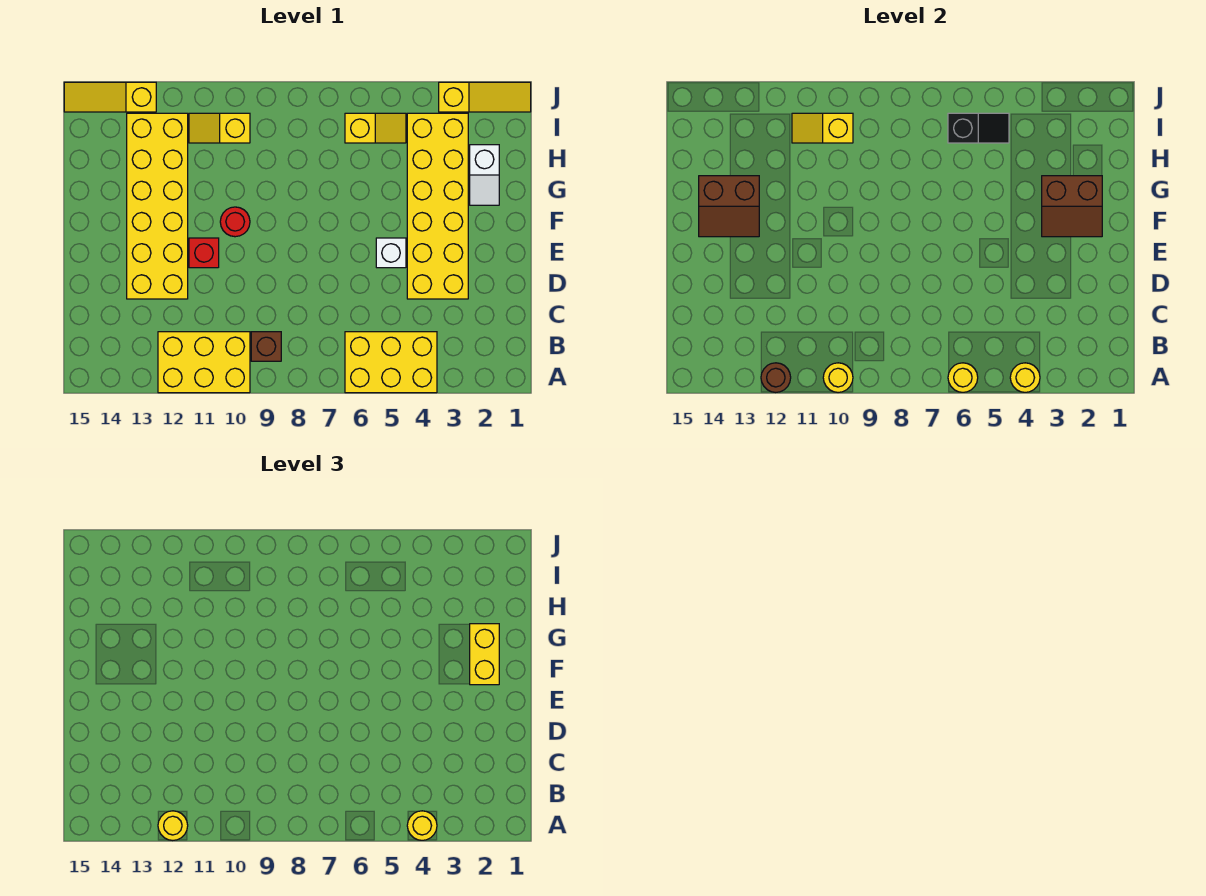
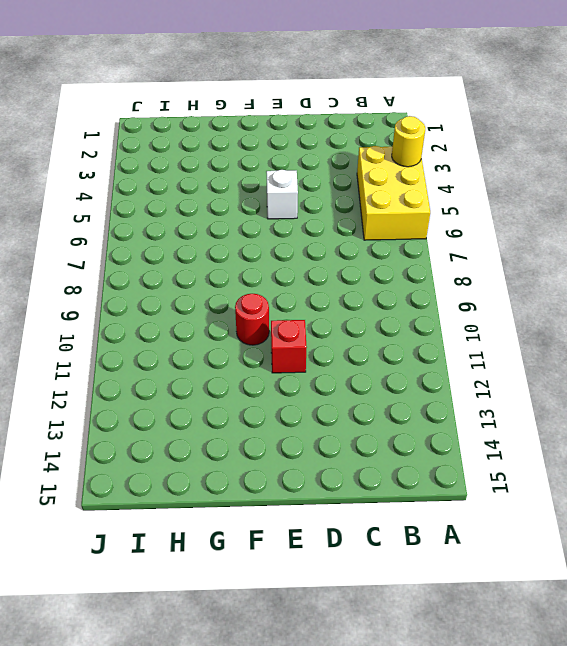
none -> yellow 2x3 brick [158,332,250,393]
none -> brown 1x1 brick [251,332,281,361]
none -> yellow 2x6 brick [407,113,468,299]

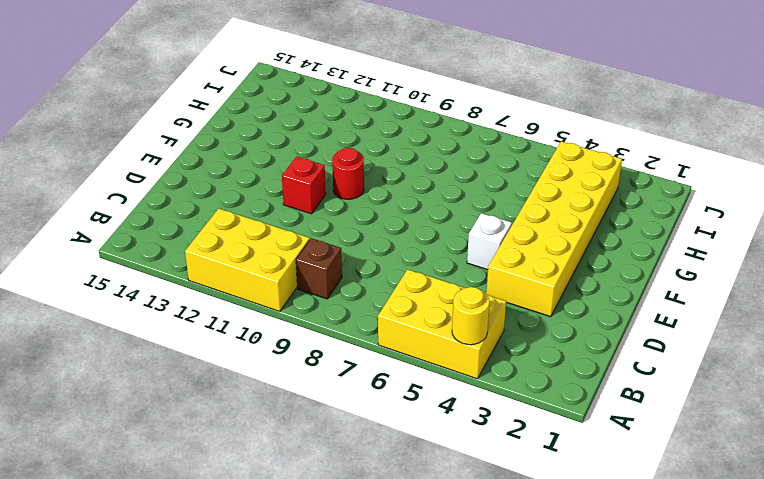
none -> yellow 2x6 brick [127,113,188,299]
none -> white 1x2 slope [470,145,499,205]
none -> yellow 1x2 slope [345,113,406,143]

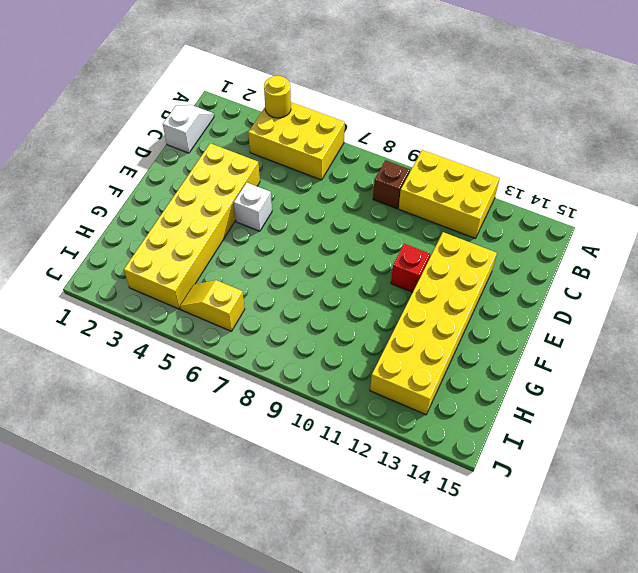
white 1x2 slope [163,105,214,153] -> white 1x2 slope moved to [470,145,499,205]
none -> red 1x1 round brick [220,207,250,237]
none -> yellow 1x2 slope [189,113,250,143]
none -> yellow 1x3 slope [439,82,531,112]

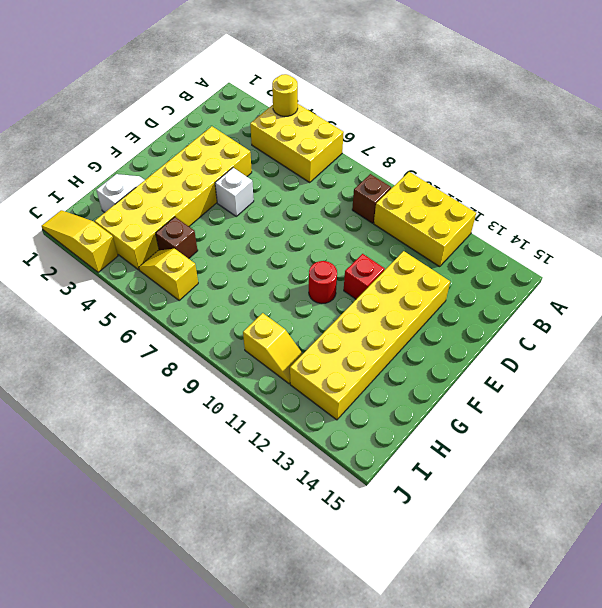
brown 1x1 brick [156,217,198,259] -> none
none -> yellow 1x3 slope [64,82,156,112]
none -> yellow 1x1 round brick [948,363,978,392]
none -> yellow 1x1 round brick [823,363,853,392]

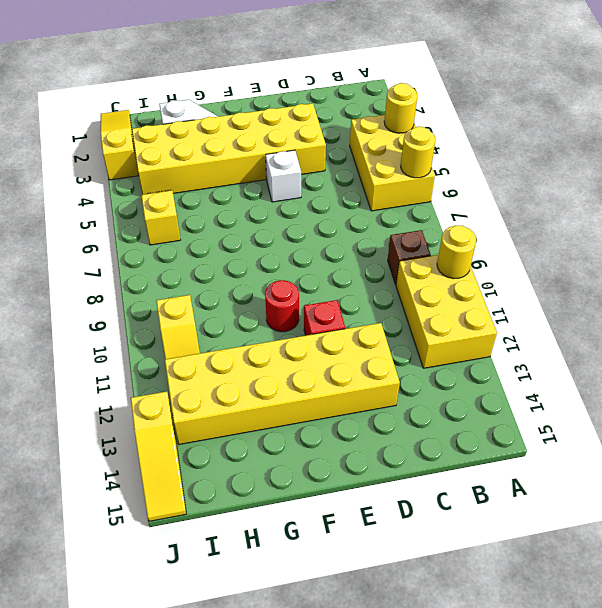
none -> brown 1x1 round brick [761,363,791,392]
none -> brown 2x2 slope [1042,176,1102,237]
none -> brown 2x2 slope [699,176,759,237]

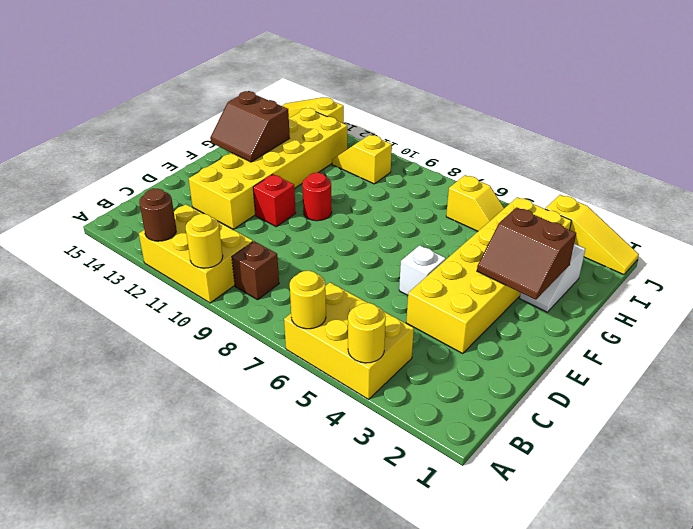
none -> black 1x2 slope [948,113,1009,143]
none -> yellow 1x2 slope [792,113,853,143]
none -> yellow 1x1 round brick [407,811,437,840]

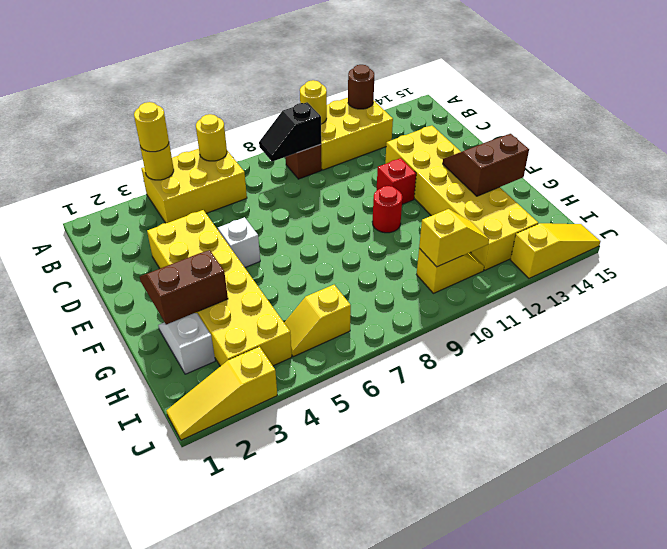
black 1x2 slope [259,102,321,162] -> black 1x2 slope moved to [948,113,1009,143]
none -> yellow 1x1 round brick [158,811,188,840]
none -> yellow 1x2 brick [470,624,499,685]

